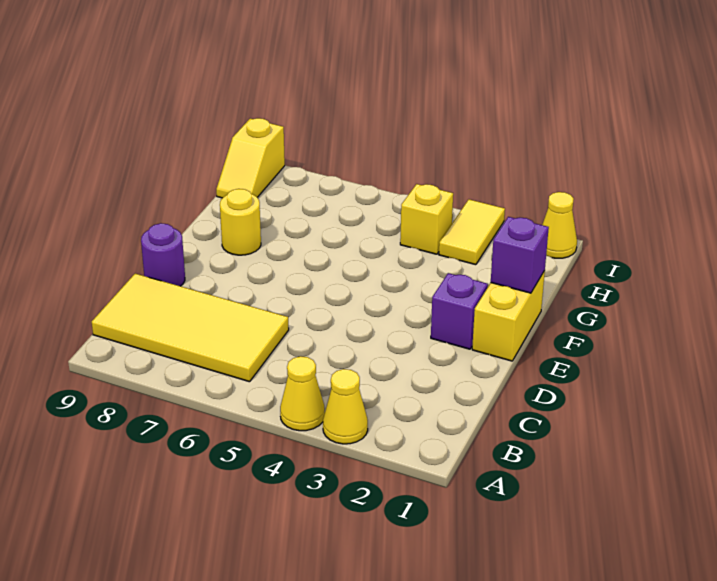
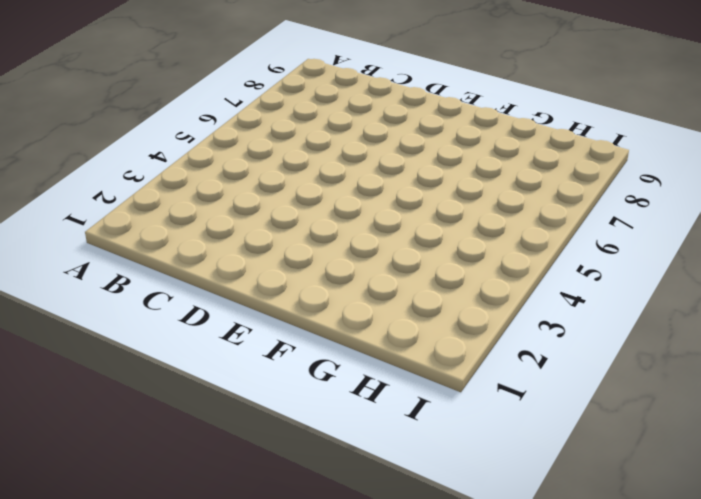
none -> yellow 1x1 cone [323,369,368,444]
none -> yellow 1x1 cone [280,356,325,431]
none -> yellow 2x4 tile [92,274,289,382]

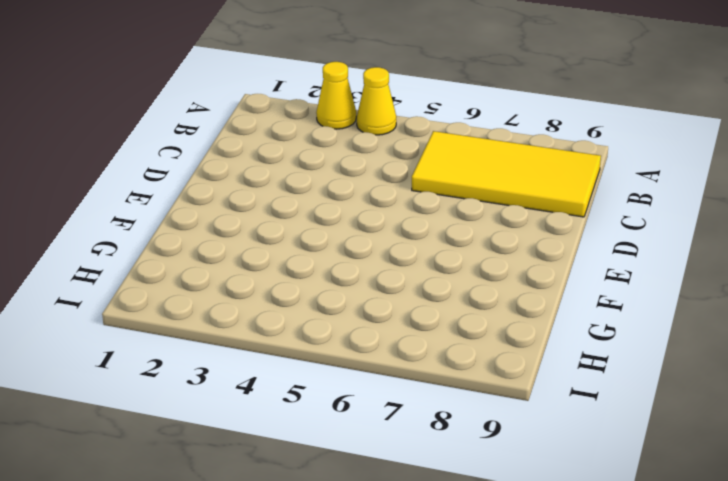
none -> purple 1x1 round brick [141,223,185,286]
none -> yellow 1x2 brick [472,271,545,361]
none -> purple 1x1 brick [431,273,488,349]

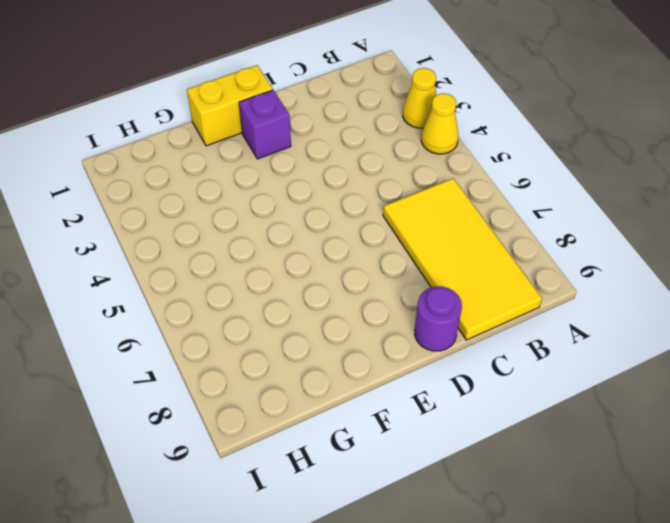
none -> yellow 1x1 round brick [220,189,261,255]
none -> yellow 1x2 tile [439,199,505,265]
none -> yellow 1x1 brick [400,184,453,254]

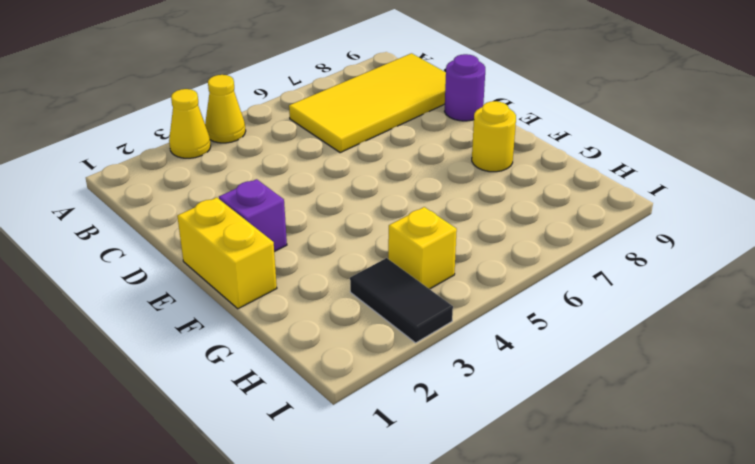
black 1x2 tile [350,258,453,343] -> yellow 1x2 tile [439,199,505,265]
none -> yellow 1x2 slope [216,118,285,198]
none -> yellow 1x1 cone [542,192,577,258]
none -> purple 1x1 brick [491,217,549,293]

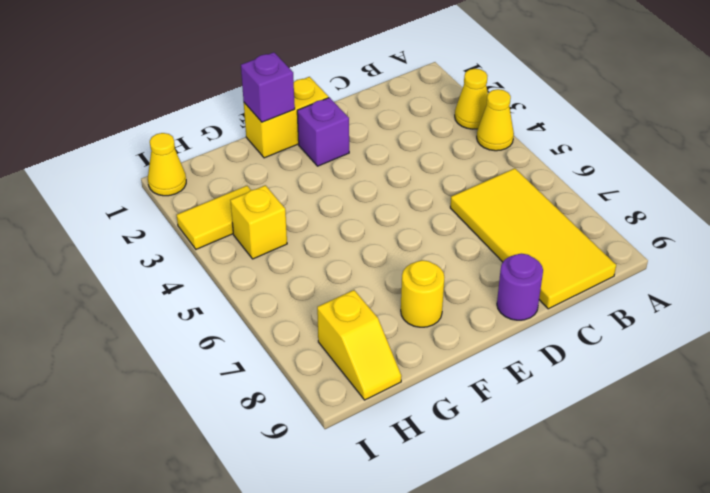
yellow 1x2 slope [317,290,401,400] -> yellow 1x2 slope turned to [216,118,285,198]

